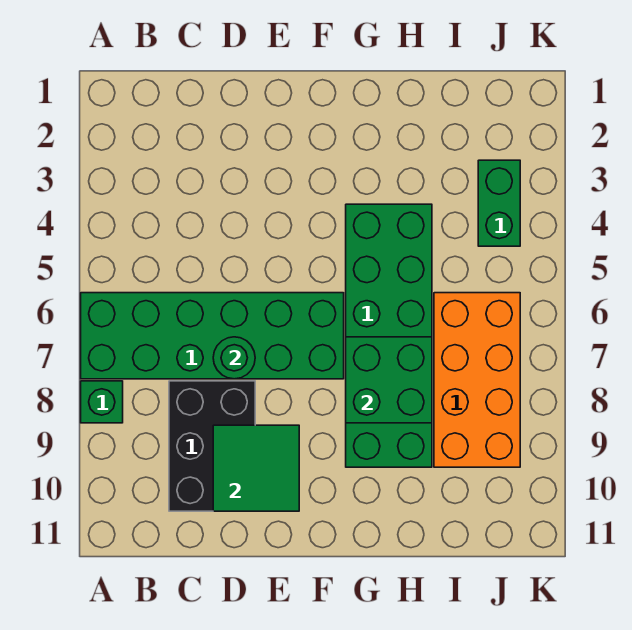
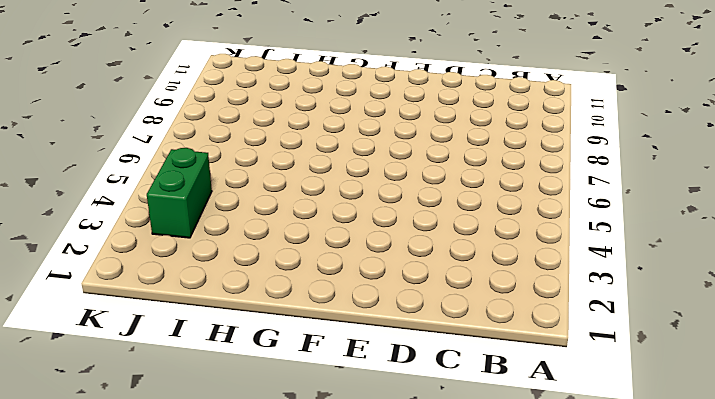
none -> green 2x6 brick [81,293,344,379]
none -> green 1x1 brick [81,381,123,423]

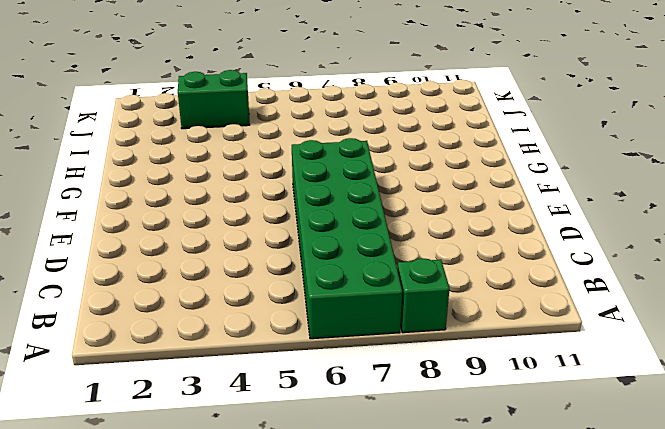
none -> black 2x3 brick [169,381,255,511]
none -> green 2x6 brick [346,204,432,467]

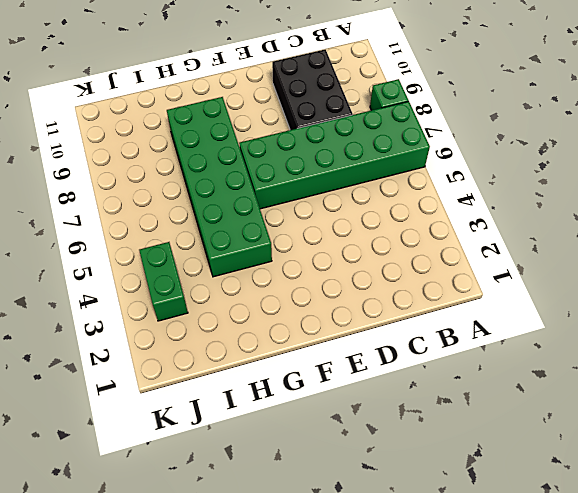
none -> orange 2x4 brick [434,293,520,467]
none -> green 1x1 round brick [213,337,255,379]

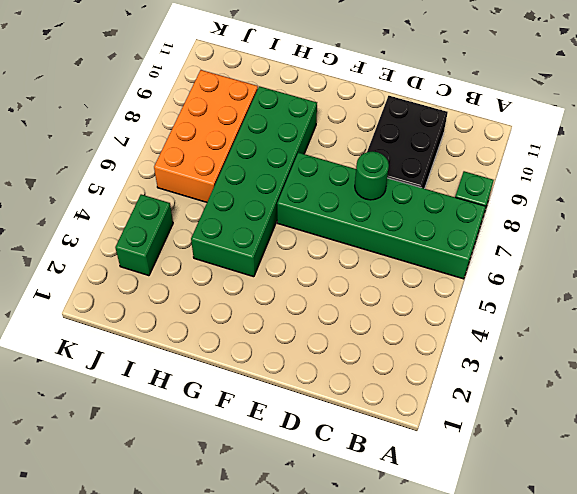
none -> green 2x2 tile [213,425,299,511]
none -> green 2x2 brick [346,337,432,423]

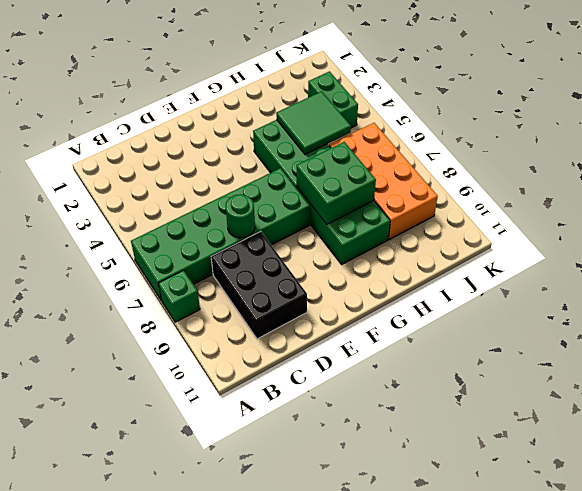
green 2x2 tile [276,91,351,154] -> green 2x2 tile moved to [213,425,299,511]

